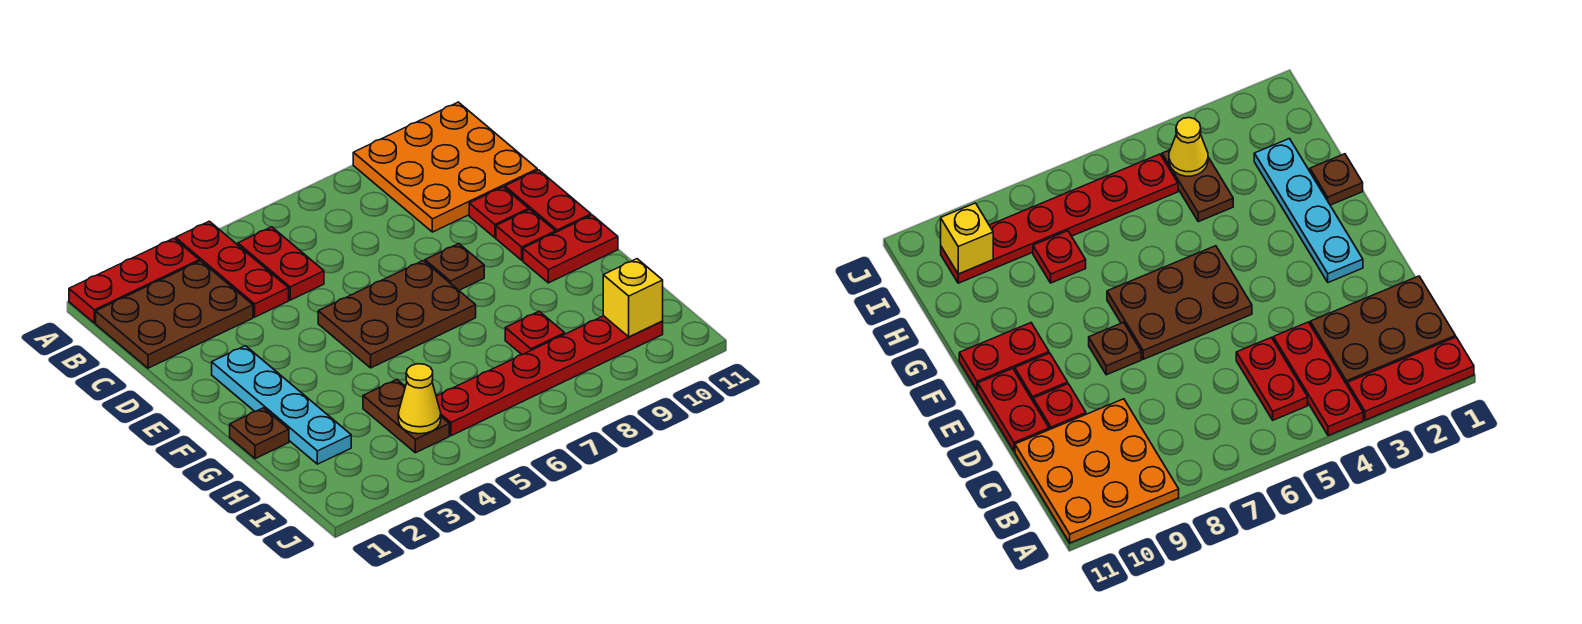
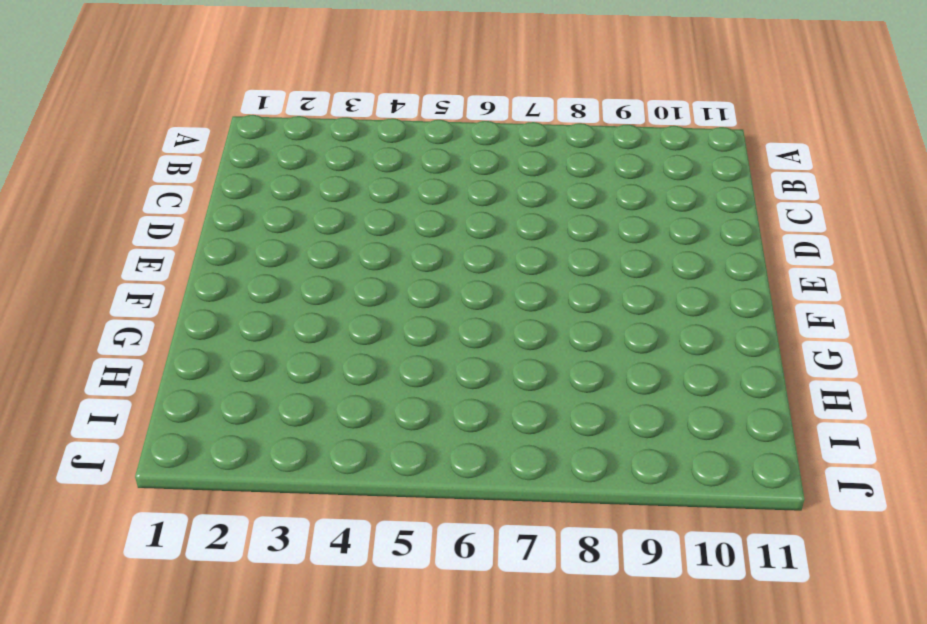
none -> red 1x3 plate [69,238,199,323]
none -> red 1x3 plate [176,221,289,317]
none -> orange 3x3 plate [353,102,537,232]

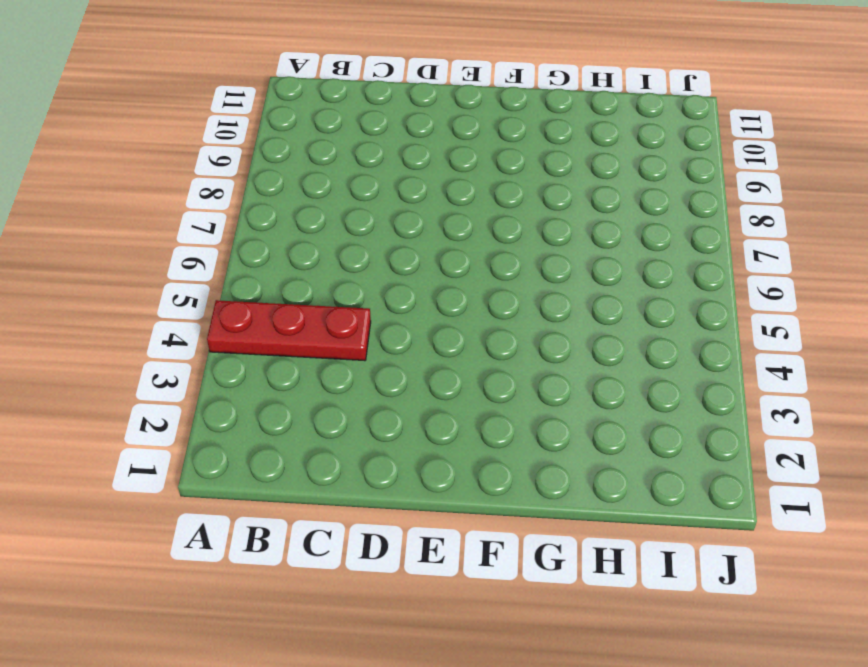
none -> red 1x3 plate [69,238,199,323]
none -> orange 3x3 plate [353,102,537,232]
none -> brown 2x3 plate [96,261,253,368]

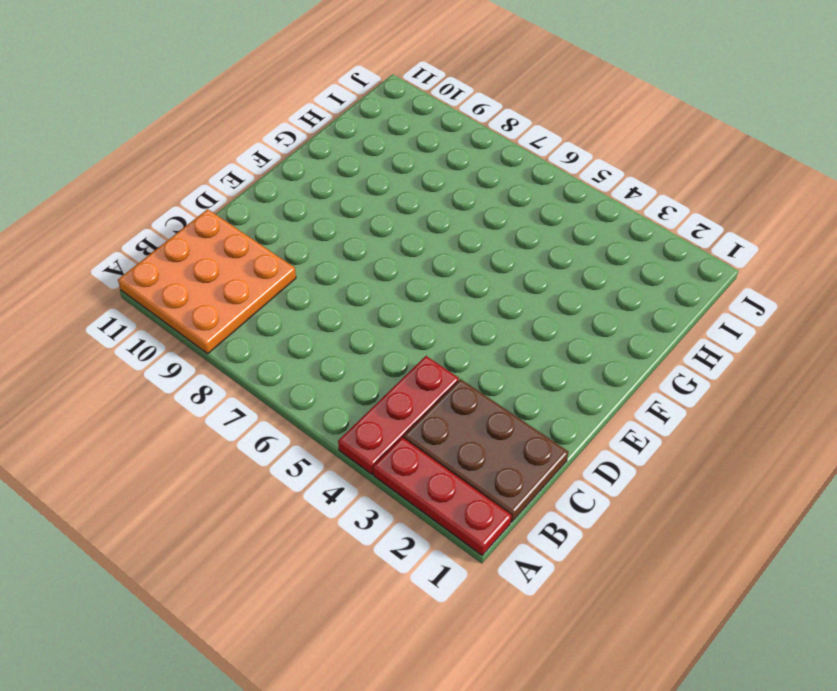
none -> red 1x2 plate [238,227,324,300]
none -> red 1x1 plate [469,187,529,238]
none -> red 1x2 plate [505,170,591,232]

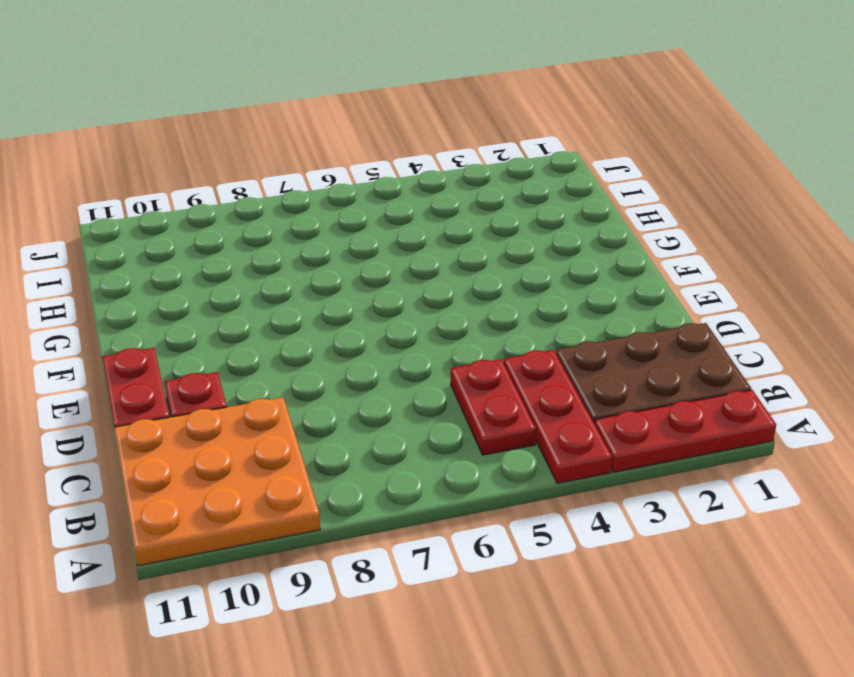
none -> cyan 1x4 plate [212,346,351,464]
none -> brown 2x3 plate [318,261,476,368]
none -> brown 1x1 plate [425,244,484,290]

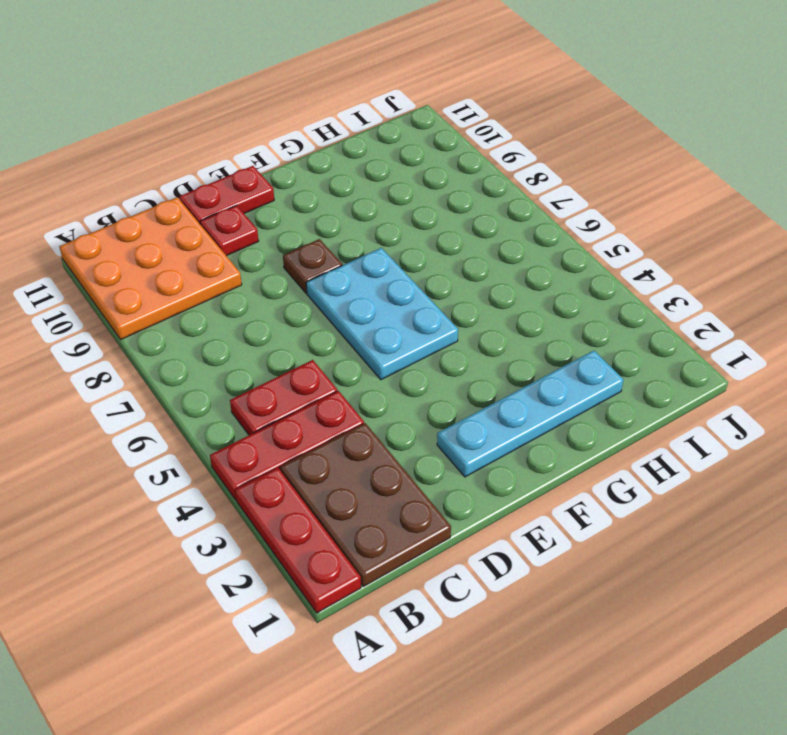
cyan 2x3 plate [306,248,458,380] -> brown 2x3 plate [318,261,476,368]
none -> red 1x1 plate [496,210,555,260]
none -> red 1x2 plate [523,215,618,283]
none -> brown 1x1 plate [230,408,289,459]

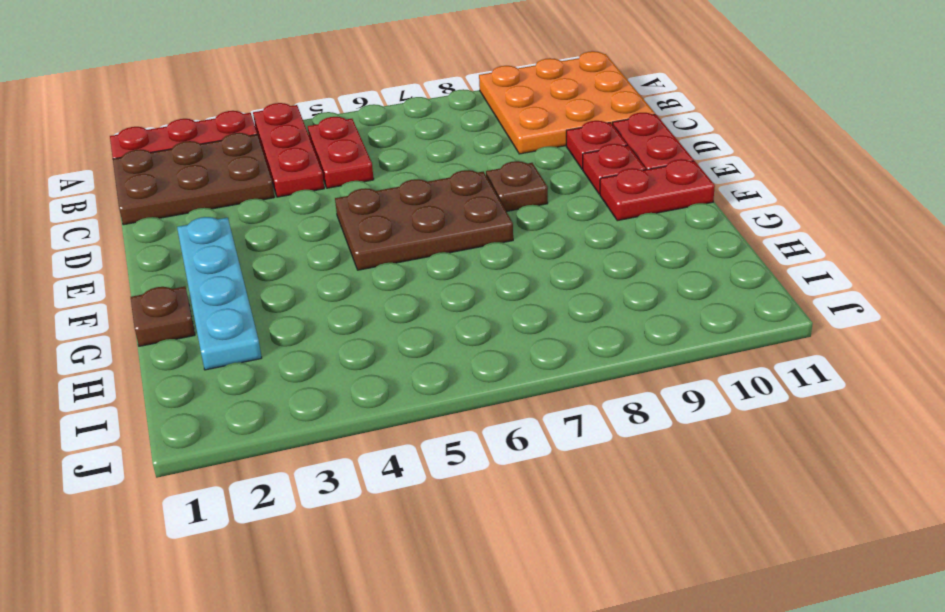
none -> brown 1x2 plate [363,380,449,453]
none -> red 1x1 plate [505,311,565,355]
none -> red 1x6 plate [436,316,663,436]

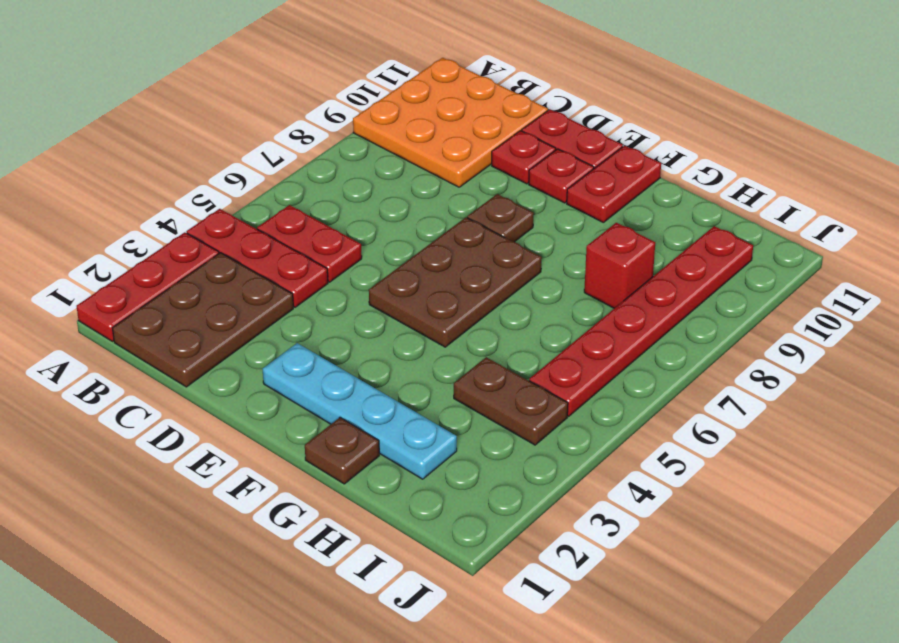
red 1x1 brick [584,223,655,308] -> red 1x1 plate [505,311,565,355]
none -> yellow 1x1 cone [398,364,441,434]
none -> yellow 1x1 brick [603,259,663,337]

